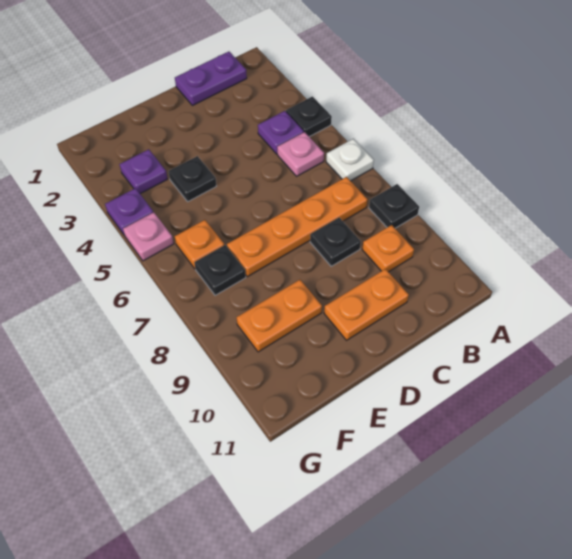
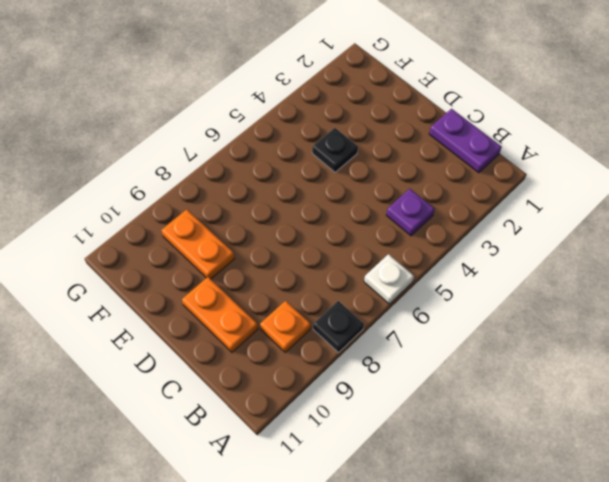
none -> black 1x1 plate [286,97,332,137]
none -> pink 1x1 plate [277,132,324,176]
none -> orange 1x4 plate [227,177,368,277]

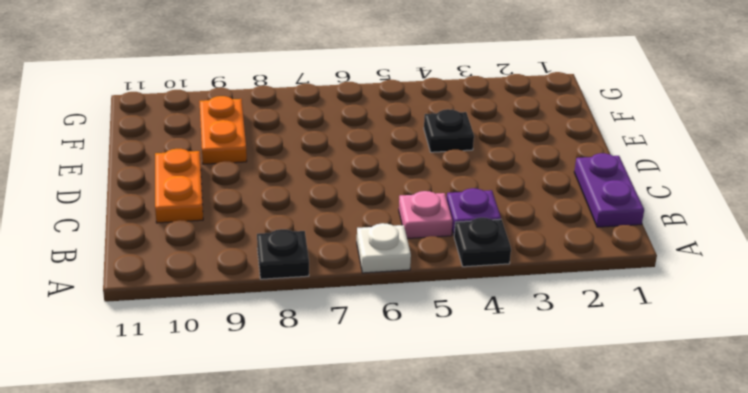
none -> orange 1x4 plate [227,177,368,277]
none -> orange 1x1 plate [362,225,414,272]
none -> black 1x1 plate [310,218,361,266]

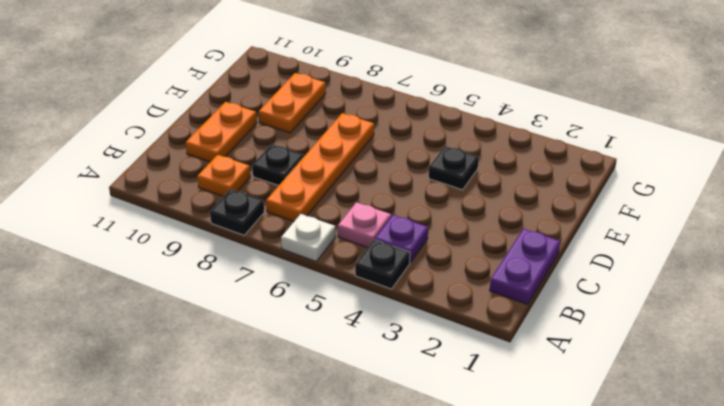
none -> purple 1x1 plate [120,149,167,194]
none -> orange 1x1 plate [175,220,224,269]
none -> black 1x1 plate [194,245,246,295]

